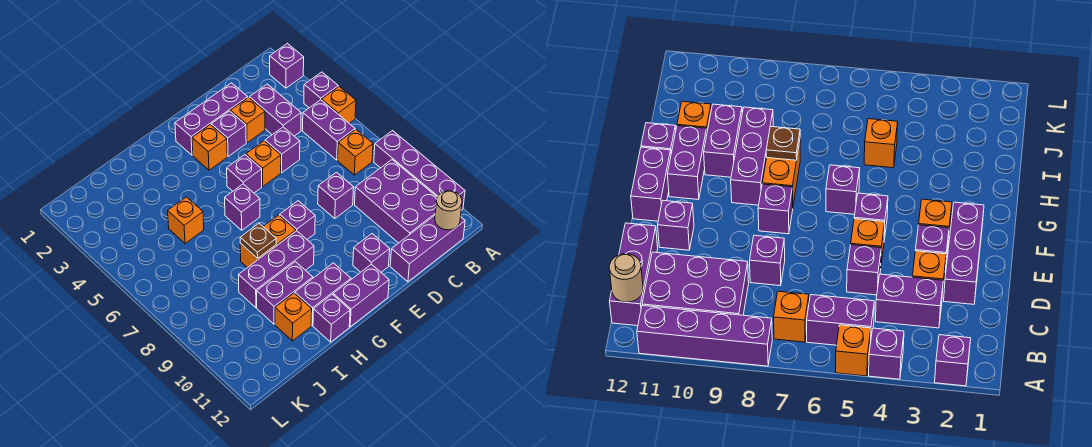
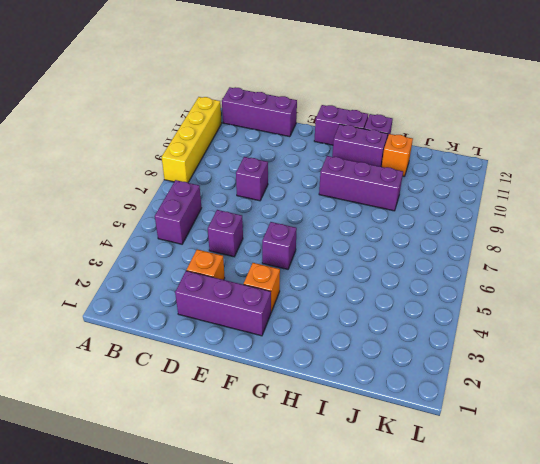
yellow 1x4 brick [162,97,222,183] -> purple 1x4 brick [374,131,465,210]
none -> purple 1x1 brick [270,43,304,88]
none -> purple 1x1 brick [304,72,338,108]
none -> orange 1x1 brick [322,86,356,123]
none -> orange 1x1 brick [338,130,373,175]

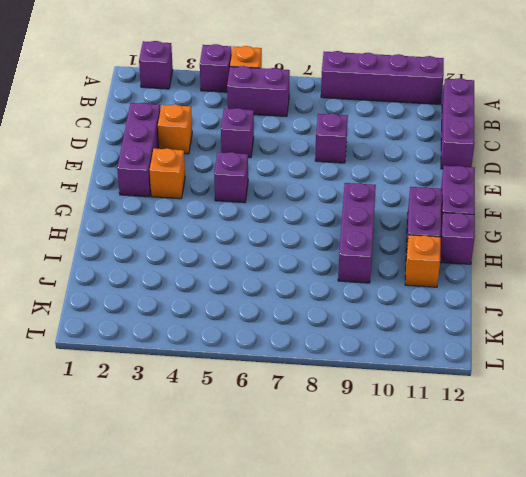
none -> orange 1x1 brick [338,130,373,175]
none -> purple 2x3 brick [355,160,437,243]
none -> purple 1x2 brick [249,84,301,136]
none -> purple 1x1 brick [211,111,246,156]

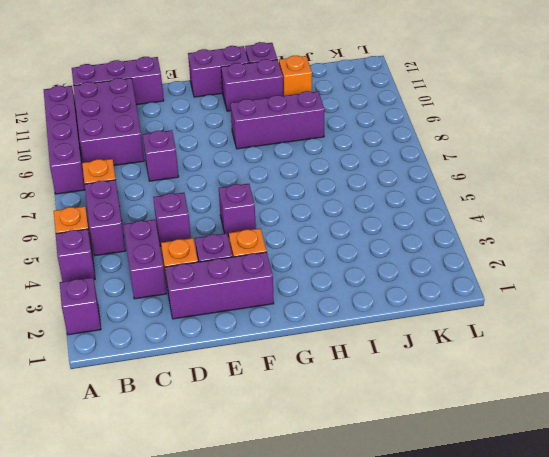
none -> orange 1x1 brick [246,141,281,186]
none -> purple 1x1 brick [353,234,390,272]
none -> purple 1x1 brick [280,201,315,239]
none -> purple 1x1 brick [225,184,260,230]

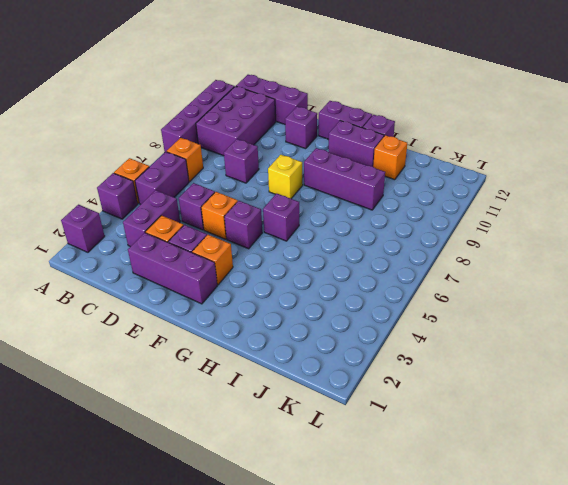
yellow 1x1 brick [268,155,303,199] -> purple 1x1 brick [280,201,315,239]
none -> orange 1x2 brick [240,215,296,268]
none -> purple 1x2 brick [257,262,313,324]
none -> orange 1x1 brick [168,197,204,244]
none -> tan 1x1 round brick [435,191,462,230]

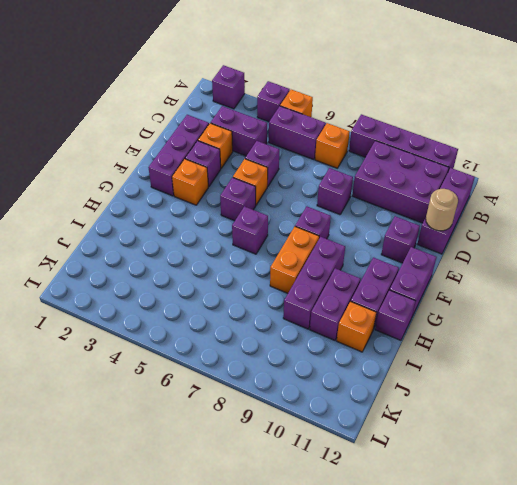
tan 1x1 round brick [426,189,458,231] -> tan 1x1 round brick moved to [435,191,462,230]
none -> orange 1x1 brick [168,197,204,244]
none -> brown 1x1 plate [240,224,276,258]

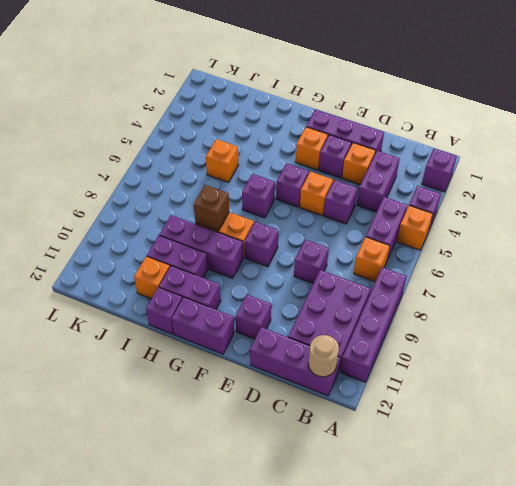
brown 1x1 brick [193,185,229,231] -> brown 1x1 plate [240,224,276,258]

